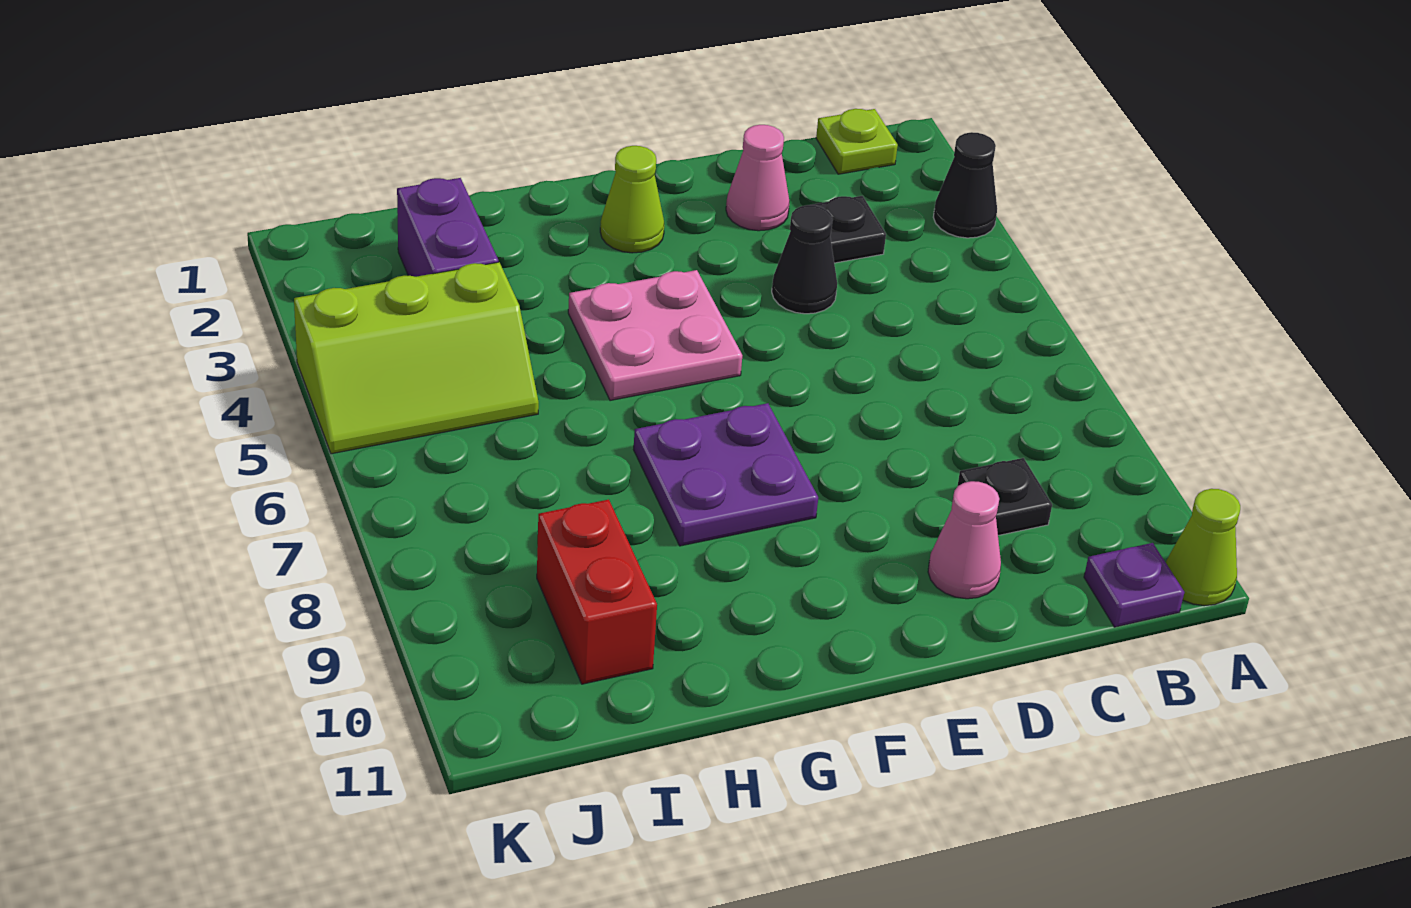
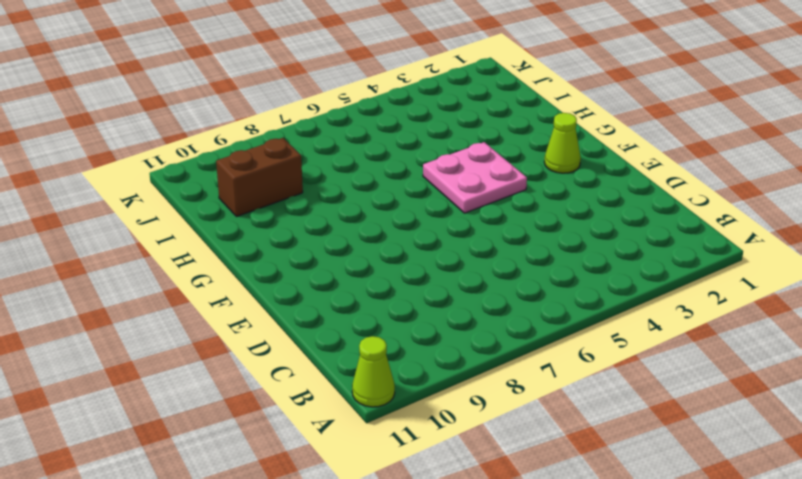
brown 1x2 brick [216,138,303,217] -> red 1x2 brick [537,500,657,684]
none -> black 1x1 cone [933,132,997,238]
none -> lime 1x1 plate [816,109,898,174]
none -> purple 1x1 plate [1084,543,1184,627]

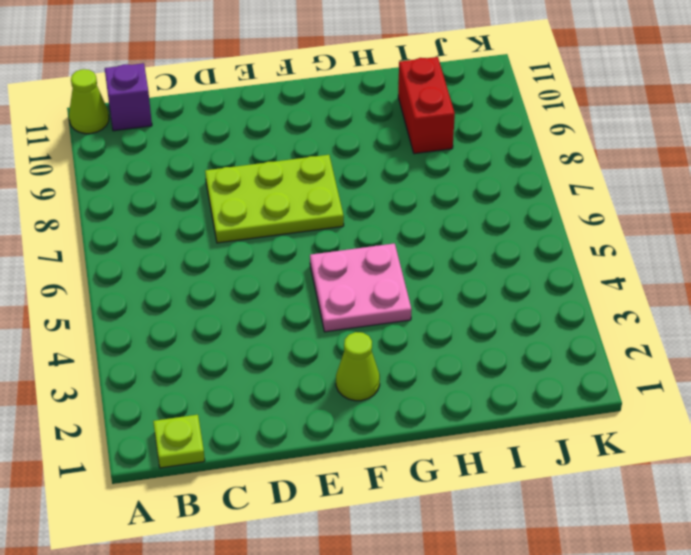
purple 1x1 brick [105,63,152,131] -> purple 1x1 plate [1084,543,1184,627]
lime 2x3 plate [205,155,344,243] -> purple 2x2 plate [634,403,818,546]
none -> black 1x1 cone [933,132,997,238]
none -> black 1x1 plate [812,196,886,263]
none -> black 1x1 plate [957,458,1052,535]

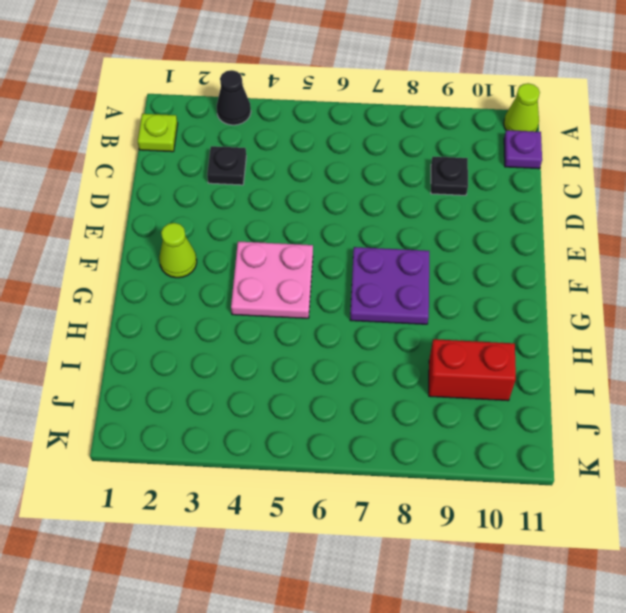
none -> pink 1x1 cone [726,125,790,231]
none -> black 1x1 cone [772,205,837,314]
none -> pink 1x1 cone [928,481,1001,599]

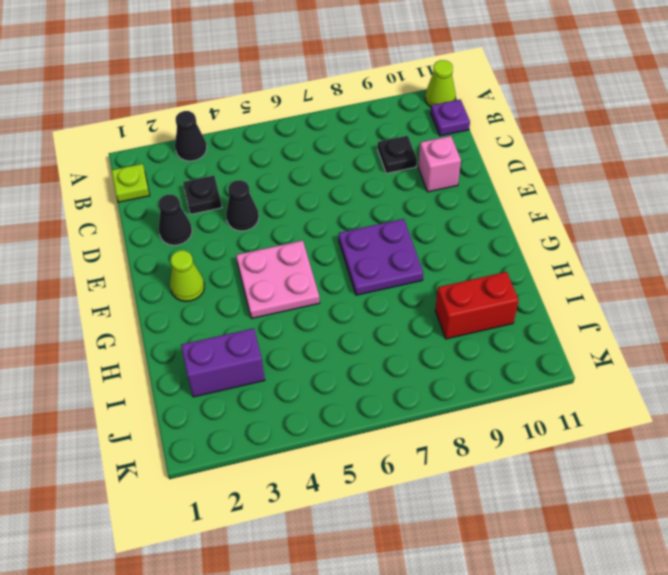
black 1x1 cone [159,195,192,245] -> pink 1x1 cone [726,125,790,231]
pink 1x1 brick [418,136,461,192] -> pink 1x1 cone [928,481,1001,599]
none -> lime 2x3 slope [294,262,539,454]

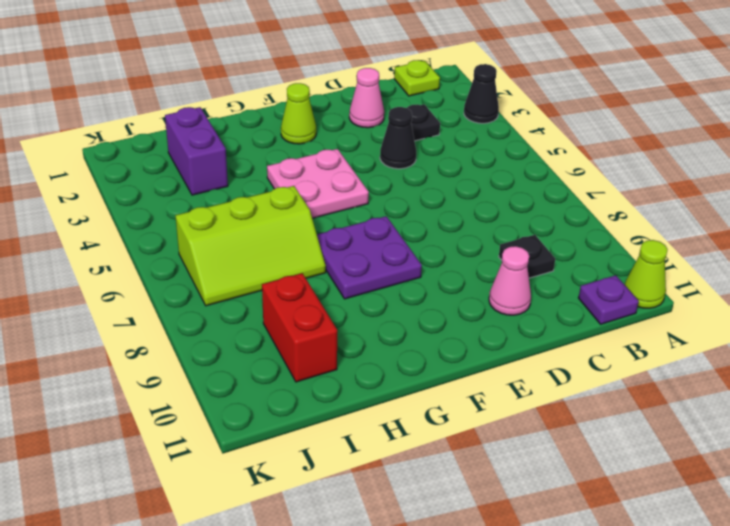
lime 2x3 slope [175,186,326,306] -> lime 2x3 slope moved to [294,262,539,454]

